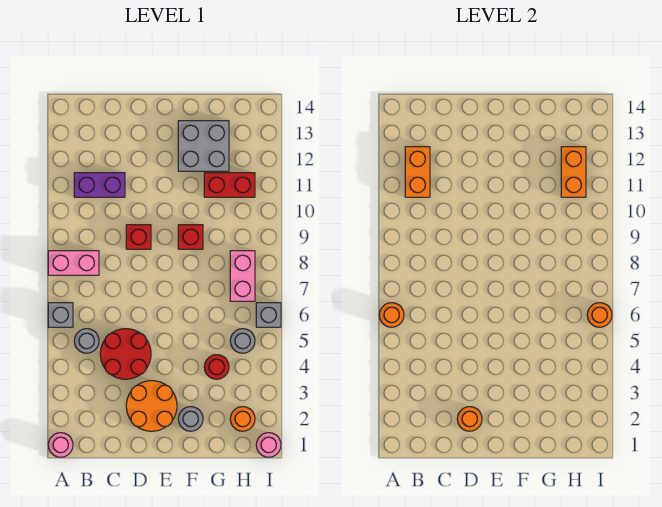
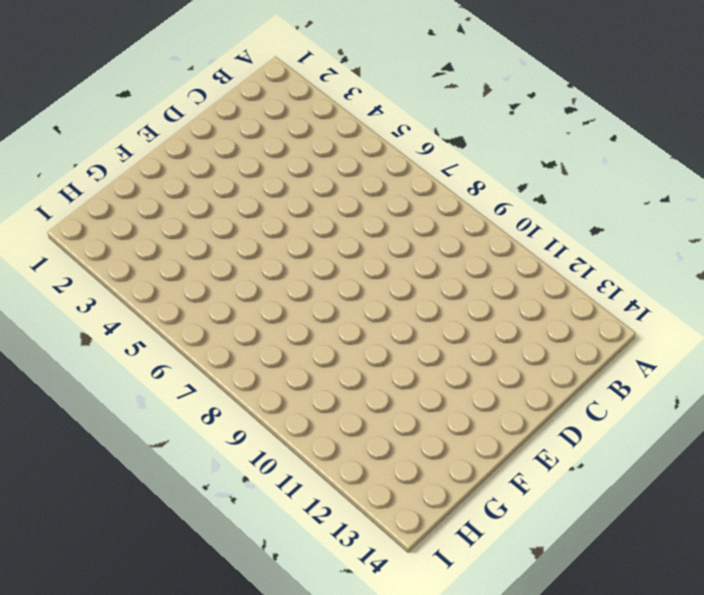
none -> pink 1x1 round brick [48,433,73,457]
none -> grey 1x1 brick [48,303,73,327]
none -> pink 1x2 brick [48,251,99,275]

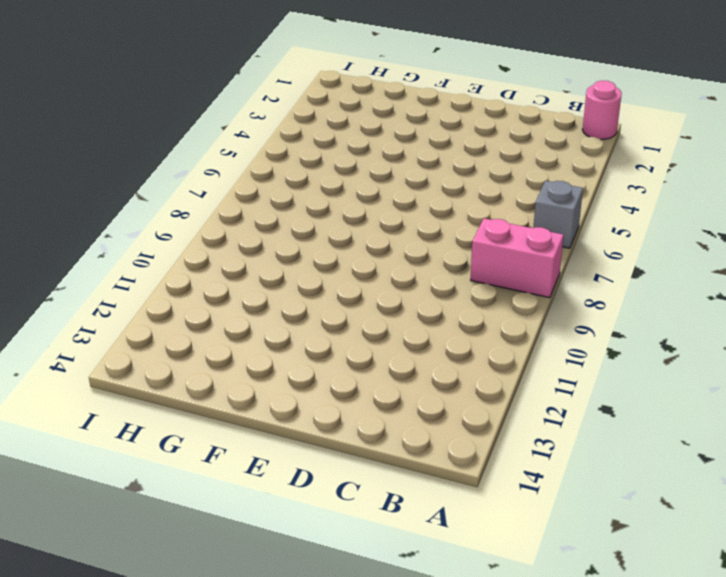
none -> grey 1x1 round brick [74,329,99,353]
none -> purple 1x2 brick [74,173,125,197]
none -> red 2x2 round brick [100,329,151,379]

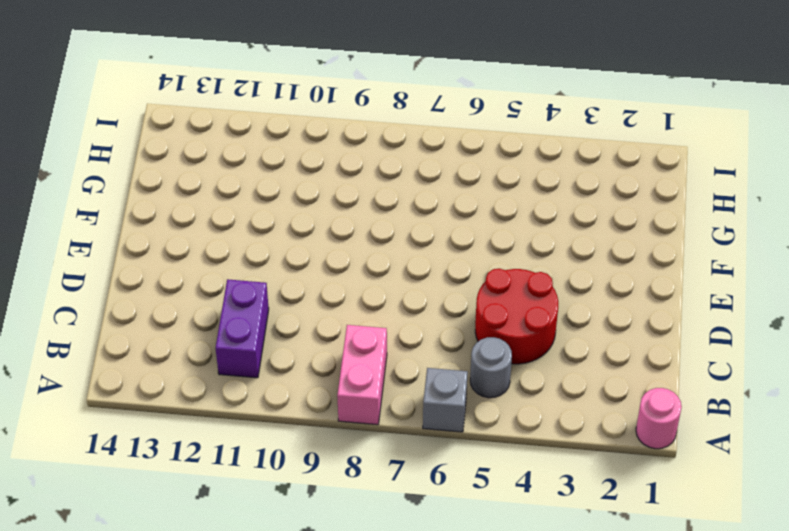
none -> orange 2x2 round brick [126,381,177,431]
none -> red 1x1 brick [126,225,151,249]
none -> grey 1x1 round brick [178,407,203,431]

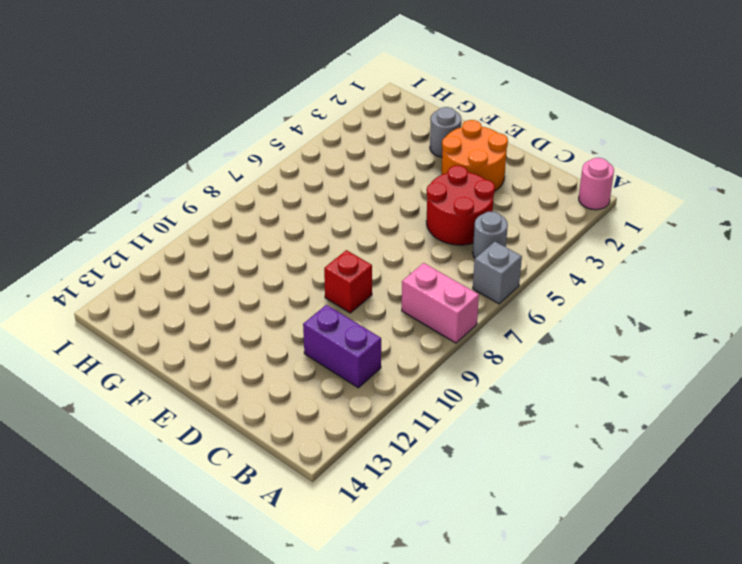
none -> red 1x1 brick [178,225,203,249]
none -> grey 2x2 brick [178,121,229,171]
none -> red 1x1 round brick [204,355,229,379]

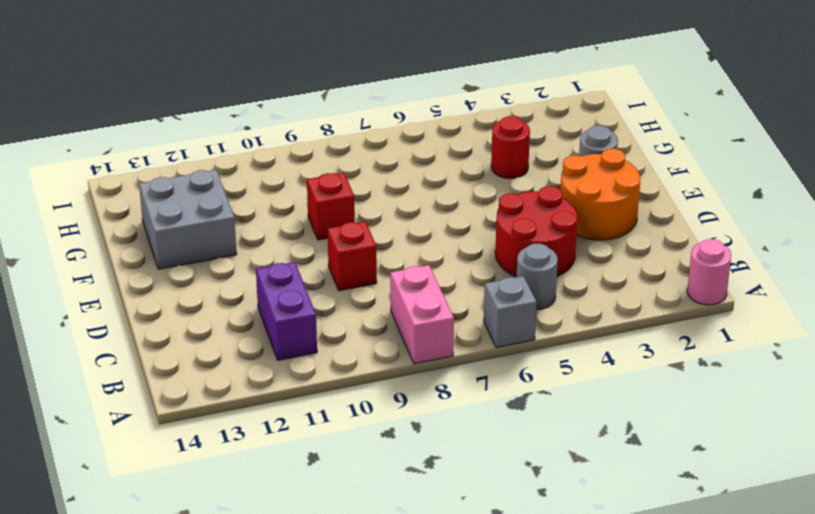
none -> red 1x2 brick [204,173,255,197]
none -> orange 1x1 round brick [230,407,255,431]
none -> grey 1x1 round brick [230,329,255,353]

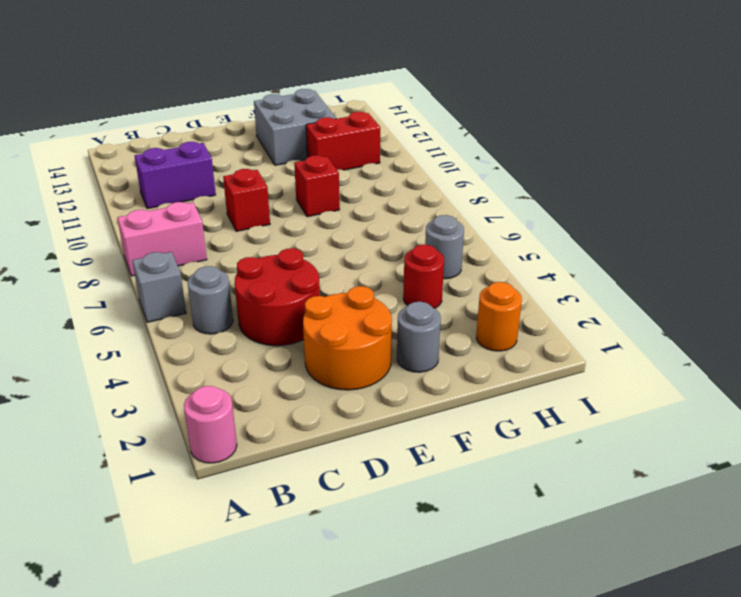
none -> pink 1x2 brick [230,251,255,301]
none -> pink 1x1 round brick [256,433,281,457]
none -> grey 1x1 brick [256,303,281,327]

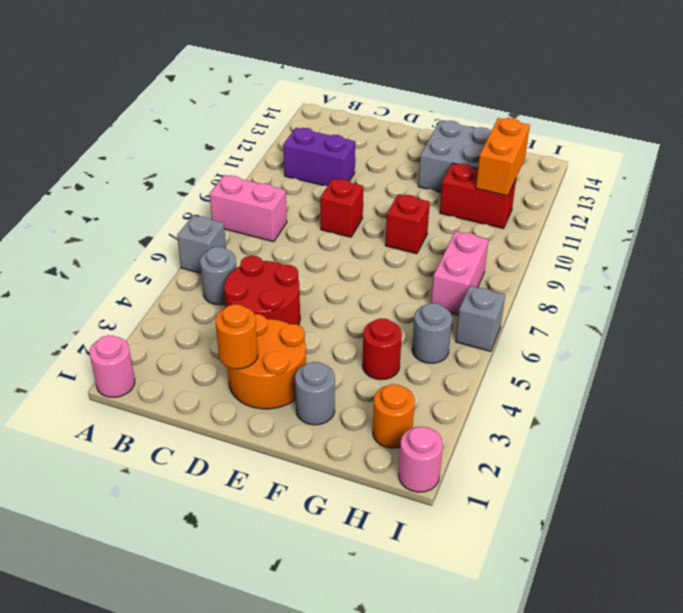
none -> orange 1x1 round brick [379,303,404,327]
none -> orange 1x2 brick [405,147,430,197]
none -> orange 1x1 round brick [587,303,612,327]

